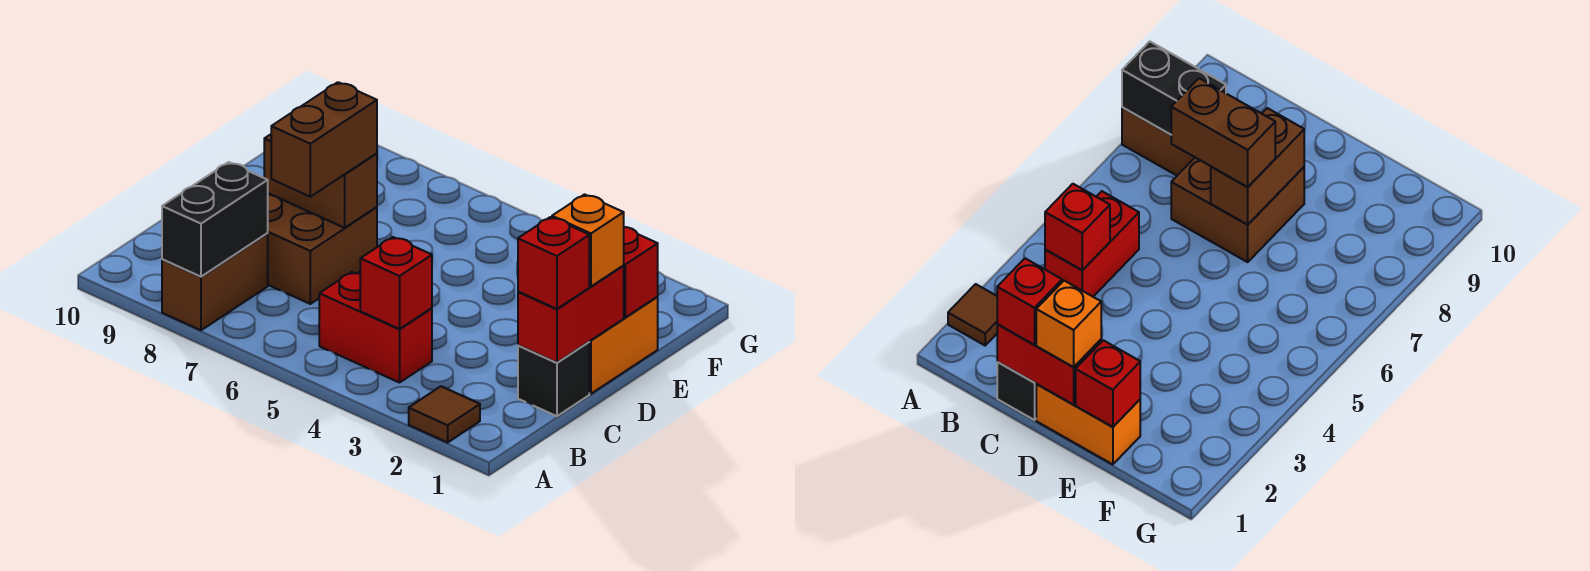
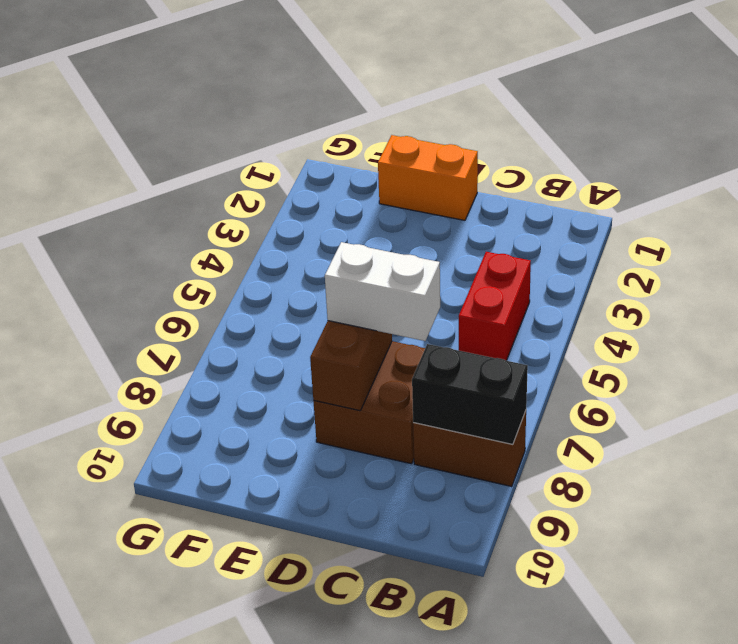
white 1x2 brick [325,242,440,341] -> brown 1x2 brick [271,82,377,197]
none -> brown 1x1 tile [409,386,480,443]
none -> black 1x1 brick [518,342,589,416]
none -> red 1x1 brick [360,237,432,329]

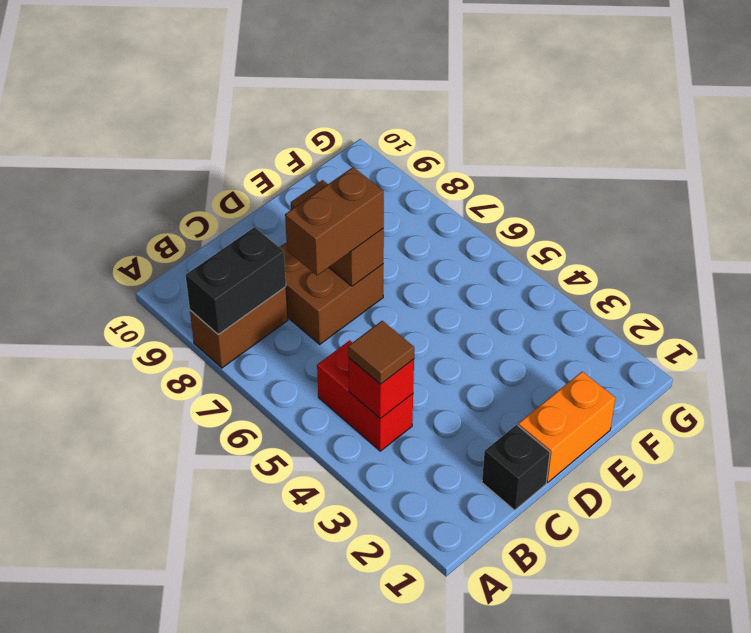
brown 1x1 tile [348,321,414,384] -> brown 1x1 tile moved to [409,386,480,443]
none -> red 1x2 brick [518,266,624,363]
none -> red 1x1 brick [623,227,658,317]
none -> red 1x1 brick [518,217,589,309]

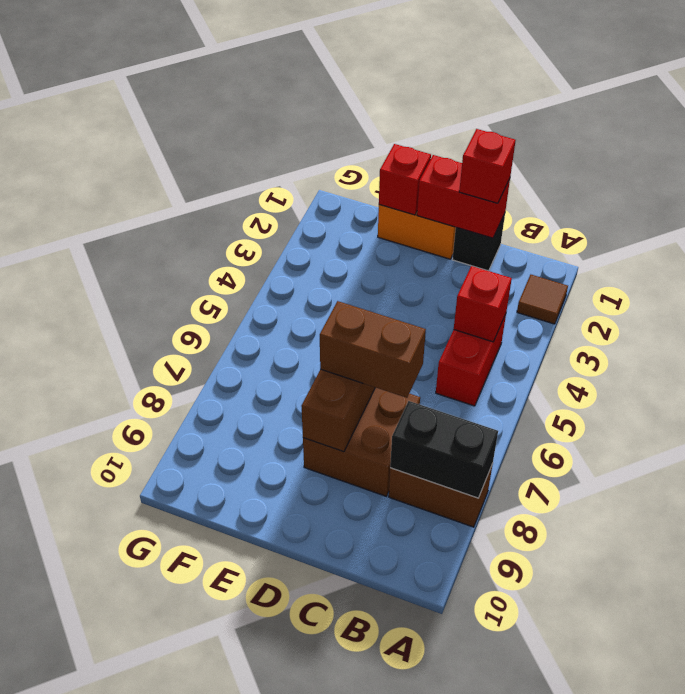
none -> orange 1x1 brick [552,194,624,286]

